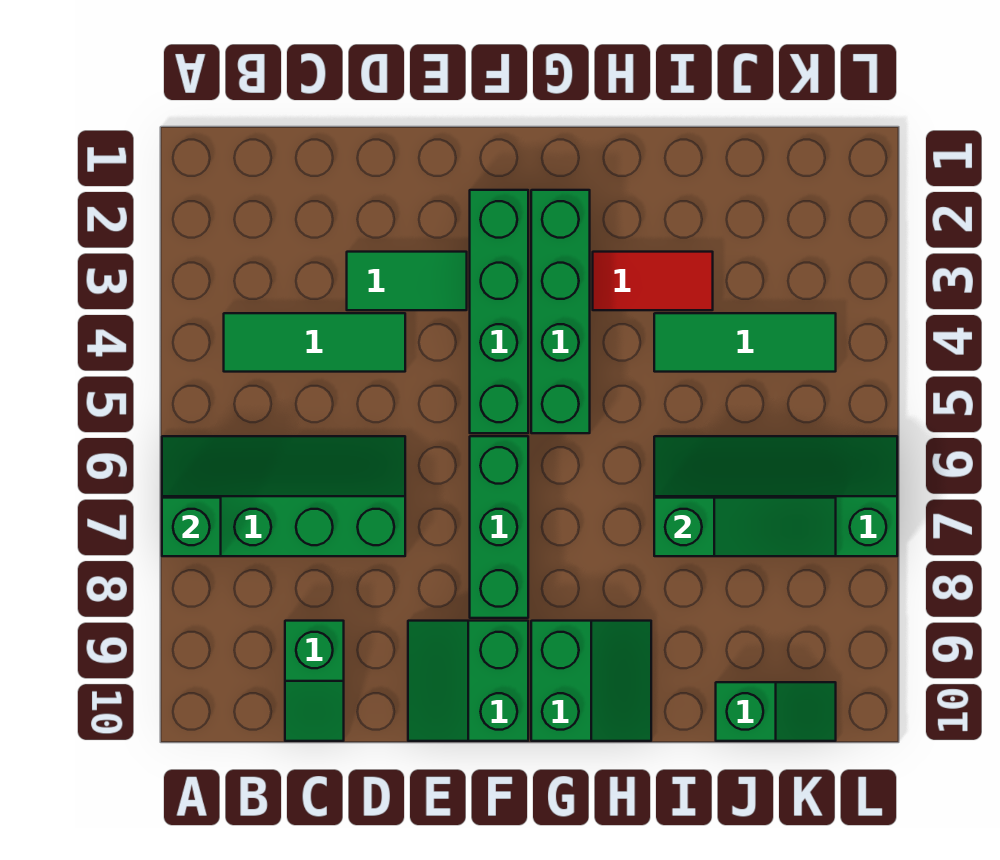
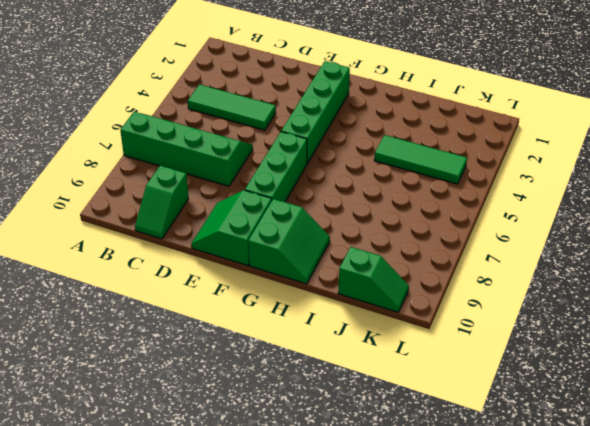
none -> green 1x2 tile [347,252,467,310]
none -> green 1x4 brick [531,190,590,433]
none -> red 1x2 tile [593,252,713,310]

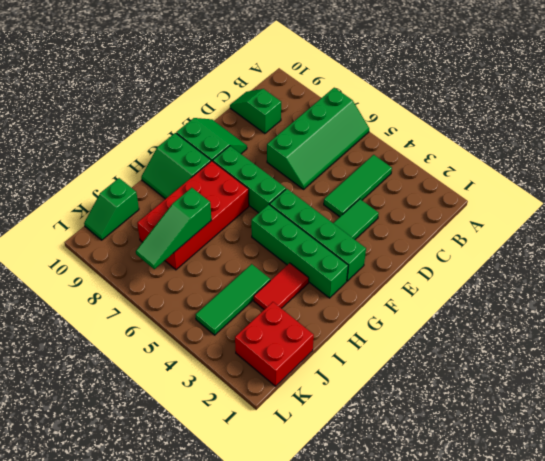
red 2x4 brick [137,161,249,270] -> green 2x4 slope [654,436,897,556]
red 2x2 brick [235,302,314,386] -> none
none -> green 1x1 brick [162,498,221,556]

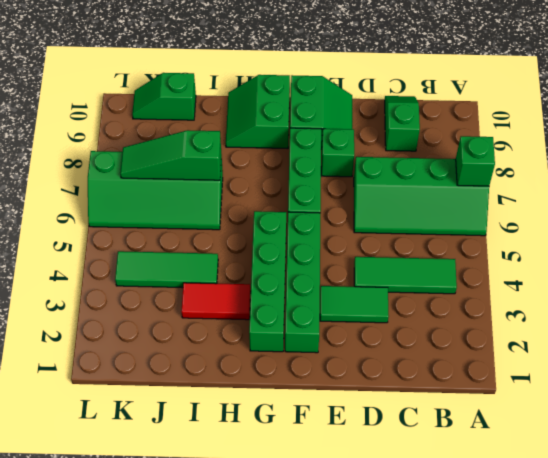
green 1x1 brick [321,129,354,177] -> none

